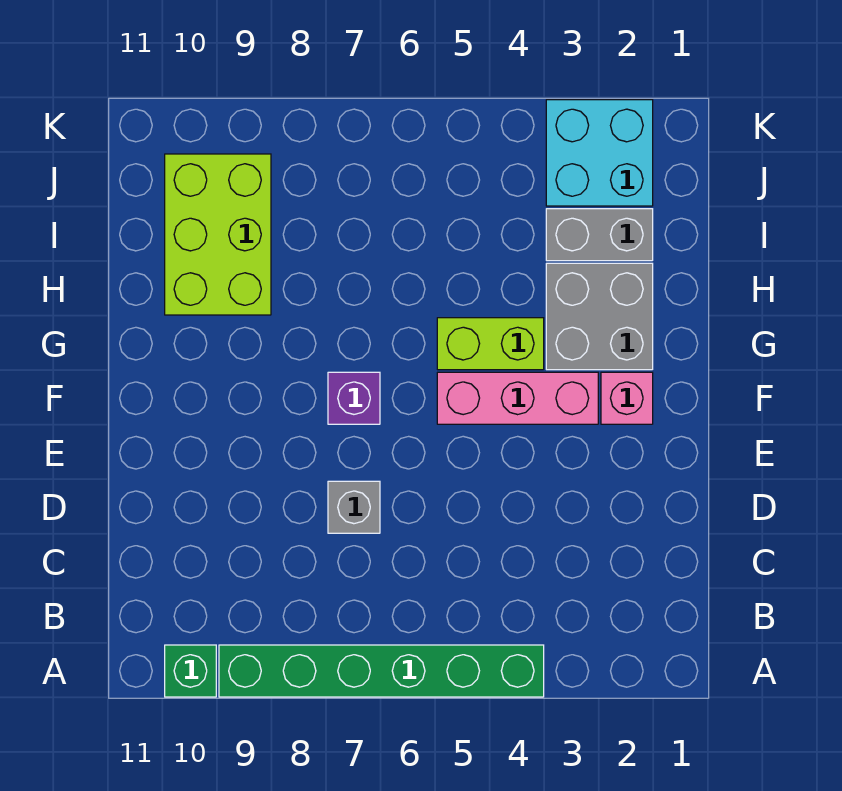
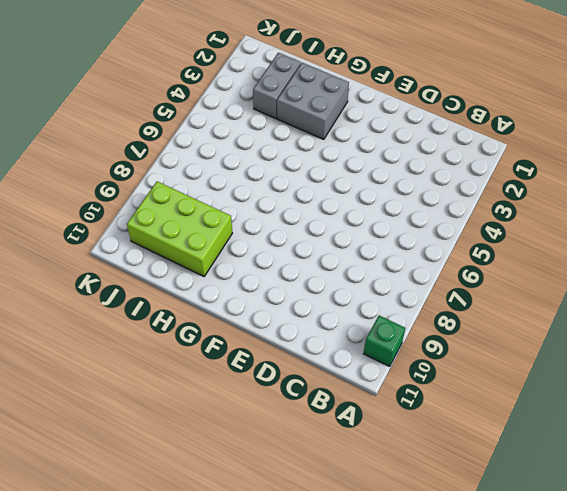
none -> green 1x6 brick [219,645,544,697]
none -> grey 1x1 brick [328,481,380,533]

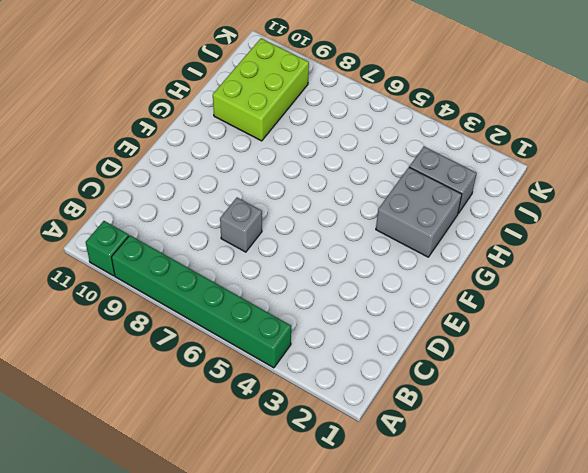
none -> pink 1x1 brick [601,372,653,424]
none -> pink 1x3 brick [437,372,598,424]

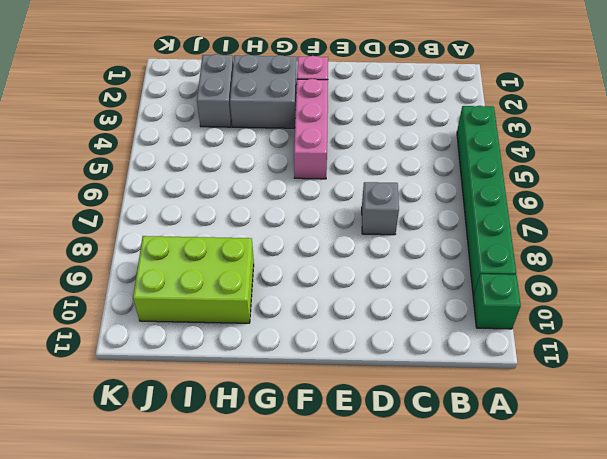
none -> purple 1x1 brick [328,372,380,424]
none -> lime 1x2 brick [437,318,544,370]

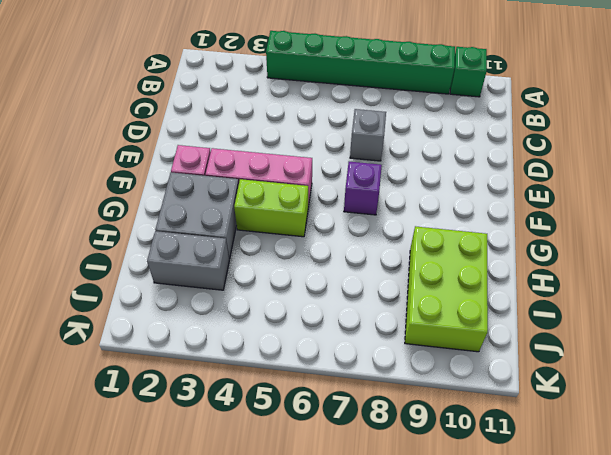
none -> cyan 2x2 brick [546,100,653,206]

